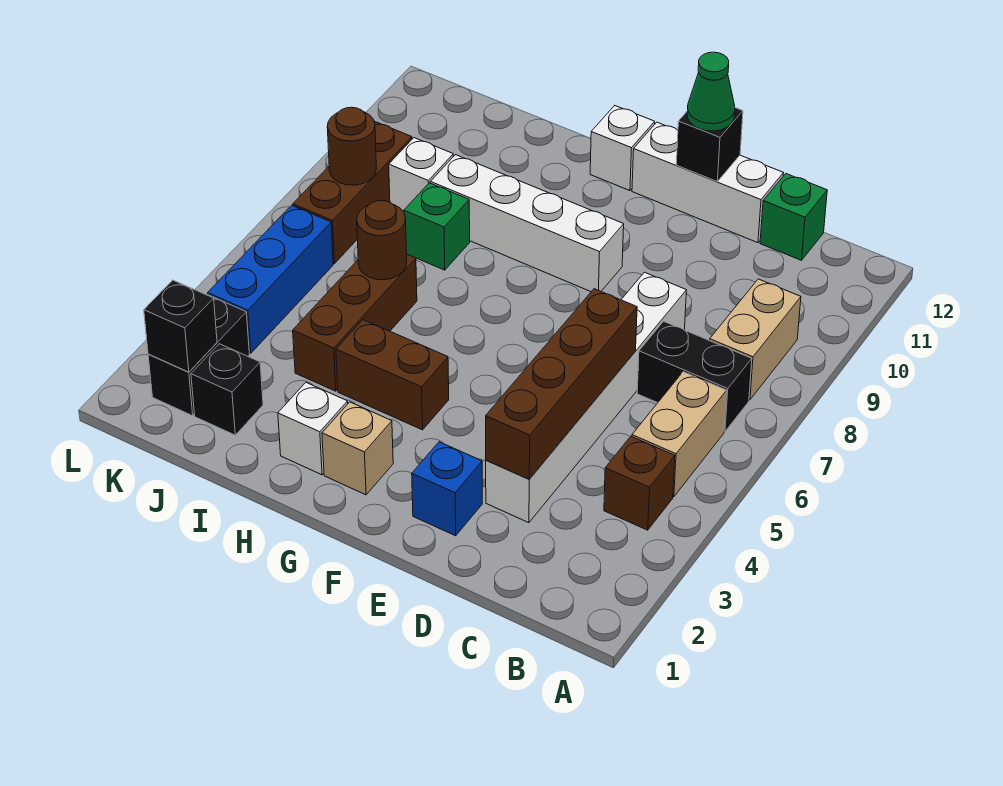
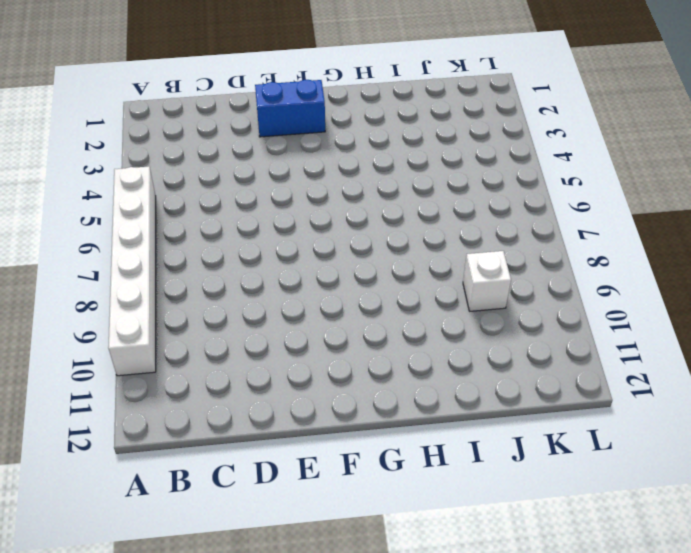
white 1x6 brick [108,166,156,376] -> white 1x6 brick moved to [486,272,687,523]
blue 1x2 brick [255,80,325,137] -> blue 1x1 brick [412,442,482,536]
none -> brown 1x1 brick [604,437,675,530]
none -> tan 1x2 brick [632,372,727,497]
none -> black 1x2 brick [637,321,752,432]

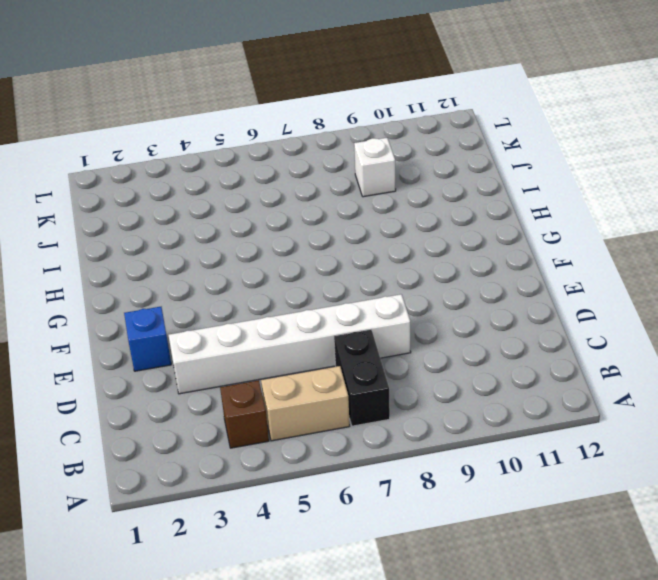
none -> tan 1x2 brick [710,279,801,400]
none -> green 1x1 brick [760,174,827,260]
none -> white 1x3 brick [632,122,783,243]

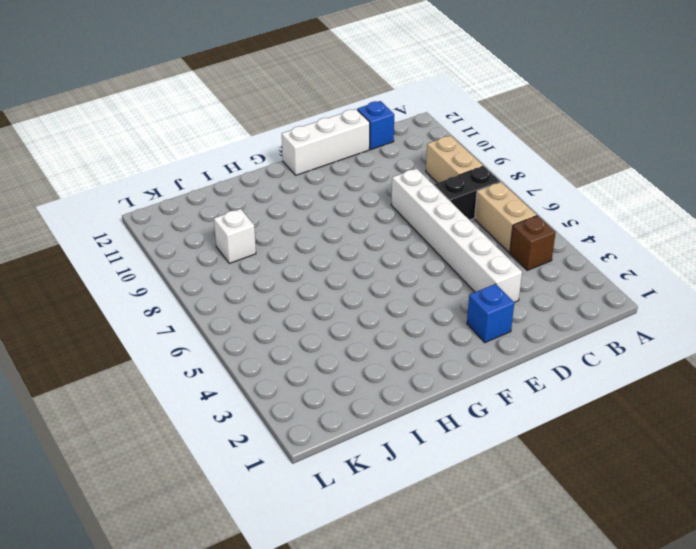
blue 1x1 brick [357,101,394,149] -> green 1x1 brick [760,174,827,260]
none -> white 1x4 brick [430,155,624,292]
none -> tan 1x1 brick [322,402,393,495]
none -> brown 1x2 brick [336,320,449,430]

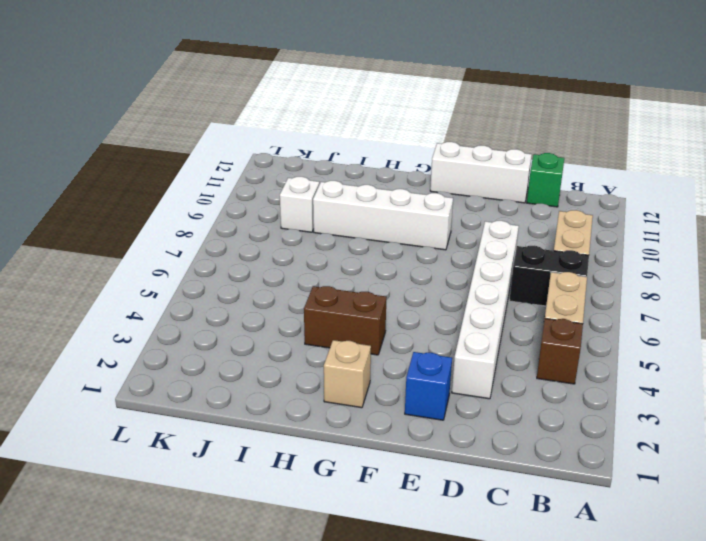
none -> white 1x1 brick [590,106,655,191]
none -> white 1x1 brick [278,383,348,475]
none -> brown 1x3 brick [293,254,417,391]

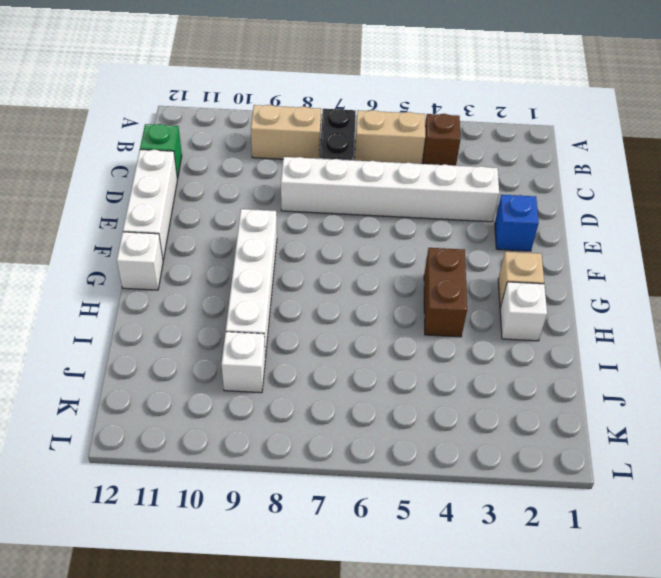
none -> brown 1x3 brick [293,254,417,391]
none -> green 1x1 brick [404,183,470,270]
none -> black 1x1 brick [191,344,263,435]

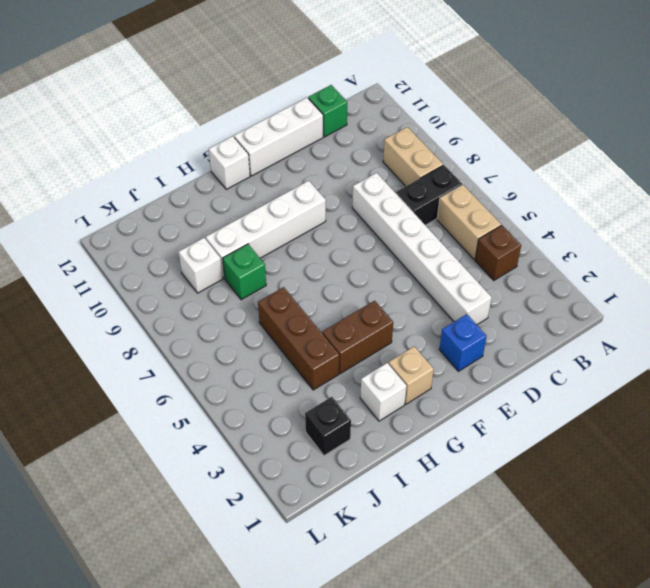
none -> black 1x2 brick [148,294,249,416]
none -> blue 1x3 brick [208,205,333,353]
none -> brown 1x3 brick [293,121,412,264]

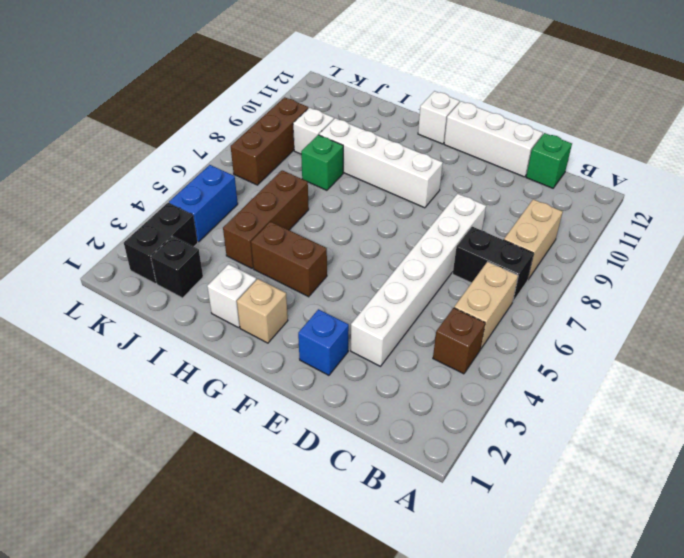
blue 1x2 brick [169,165,238,242] -> blue 1x3 brick [208,205,333,353]
none -> brown 1x4 brick [486,289,637,479]
none -> black 1x1 brick [676,108,743,181]
none -> brown 1x1 round brick [357,200,407,280]

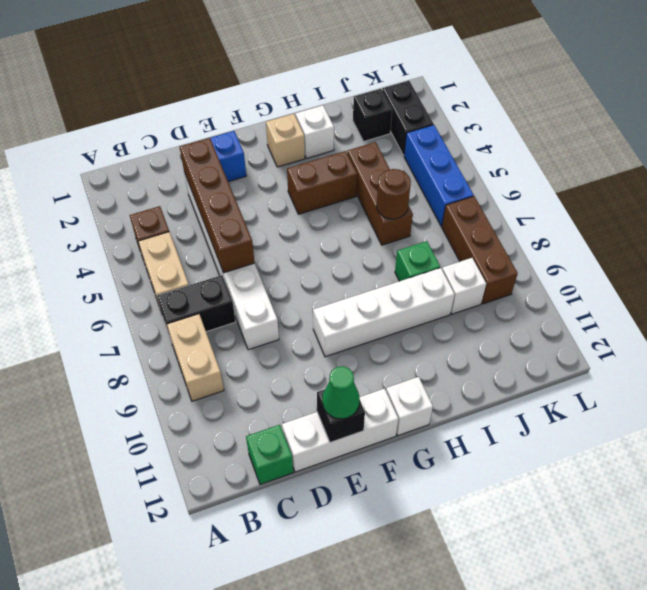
none -> black 1x1 brick [144,280,217,372]
none -> brown 1x1 round brick [327,107,376,185]

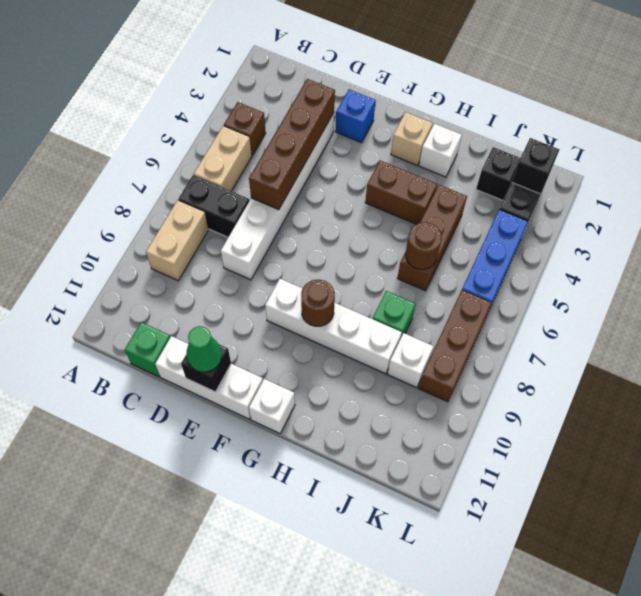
brown 1x1 round brick [301,280,335,326] -> brown 1x1 round brick moved to [327,107,376,185]

